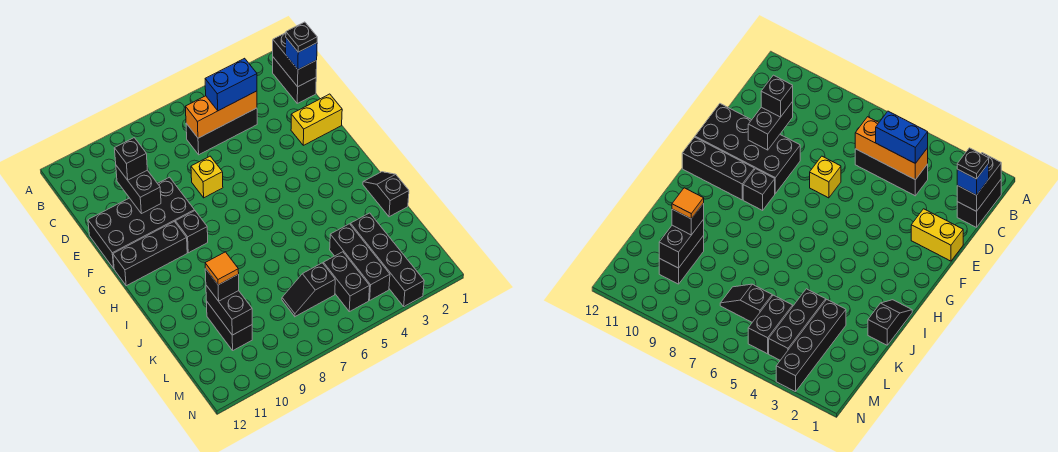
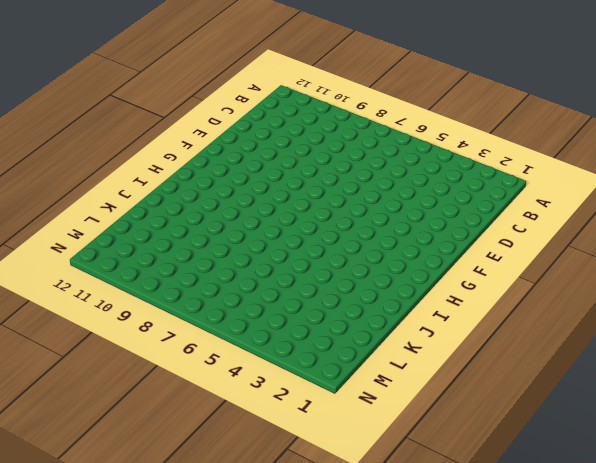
none -> black 1x2 brick [273,57,316,103]
none -> black 1x3 brick [186,108,257,155]
none -> yellow 1x2 brick [291,94,342,145]

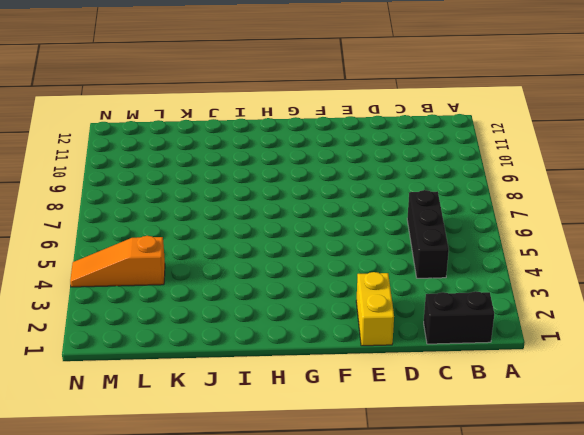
orange 1x3 slope [70,236,165,287] -> black 1x3 brick [330,224,390,300]
none -> yellow 1x1 brick [191,156,223,198]
none -> black 2x4 brick [88,177,194,268]
none -> black 1x1 brick [175,211,208,253]

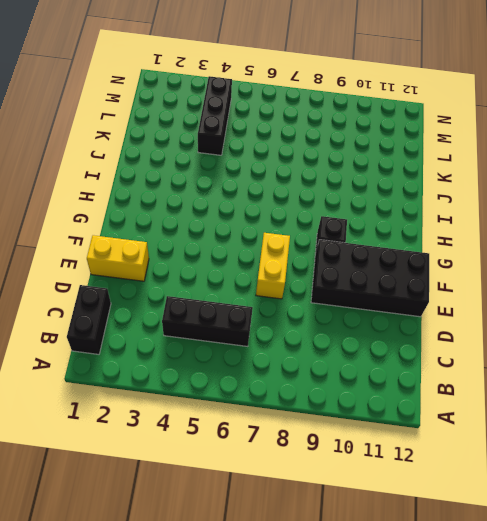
yellow 1x2 brick [256,233,290,299] -> yellow 1x1 brick [191,156,223,198]
none -> black 1x3 brick [113,222,187,286]
none -> black 1x2 slope [363,172,409,217]
none -> black 1x4 brick [351,213,424,306]

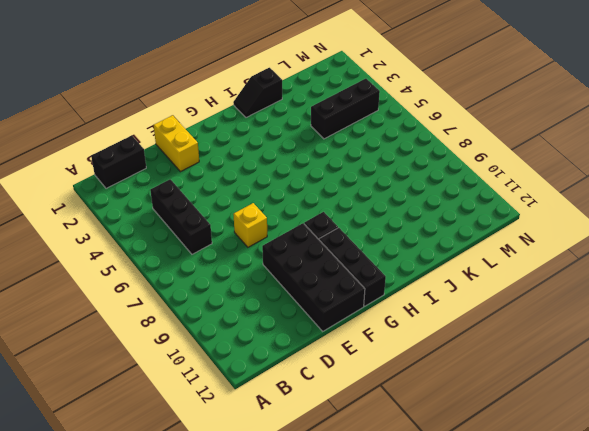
none -> black 1x4 brick [351,213,424,306]
none -> black 1x2 brick [206,301,252,350]
none -> black 1x2 brick [323,252,370,312]

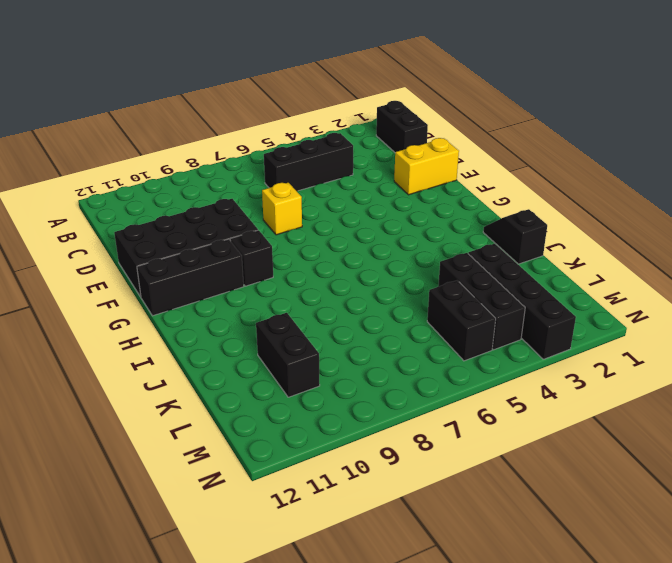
none -> black 1x2 slope [282,263,335,317]
none -> black 1x2 brick [273,33,317,87]
none -> orange 1x3 brick [185,91,257,138]

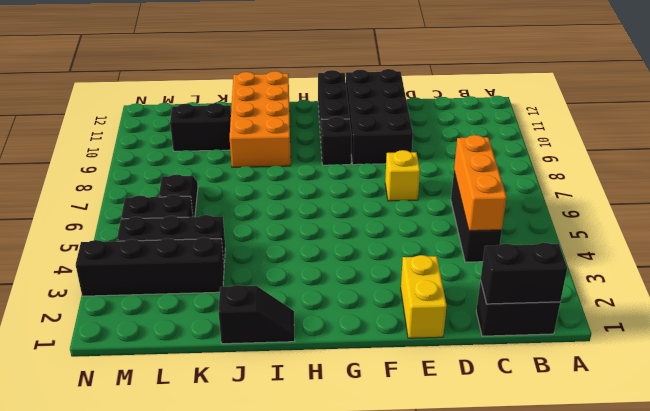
orange 2x4 brick [230,71,291,167] -> none
none -> black 1x2 brick [116,166,161,214]
none -> black 1x2 brick [206,285,252,335]
none -> blue 1x1 brick [286,38,317,69]

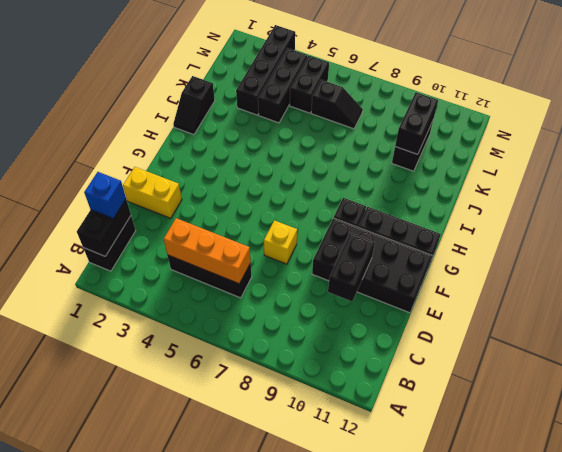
none -> blue 1x2 brick [205,58,257,111]
none -> black 1x1 brick [114,138,147,180]
none -> black 1x1 brick [205,269,239,301]

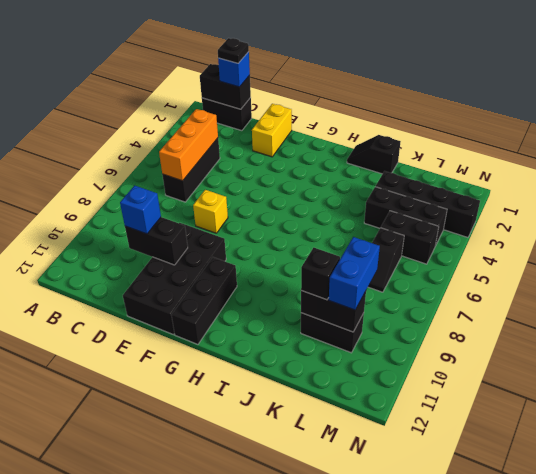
blue 1x1 brick [120,185,161,234] -> black 1x1 brick [114,138,147,180]
blue 1x2 brick [329,237,380,310] -> blue 1x2 brick moved to [205,58,257,111]
none -> black 1x1 brick [175,211,208,253]
none -> orange 1x1 tile [205,252,239,285]

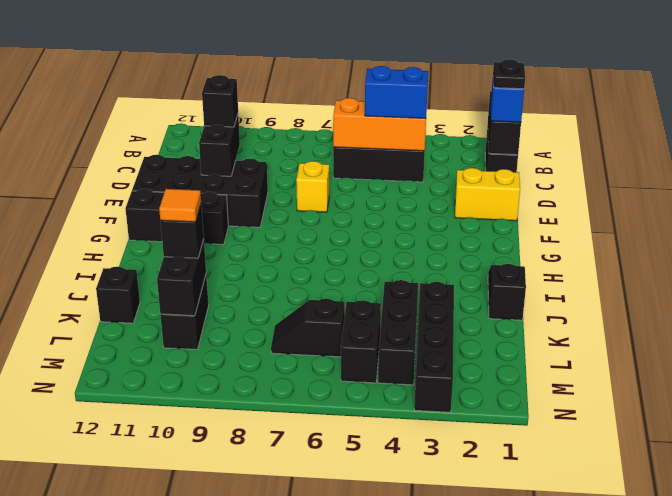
black 1x1 brick [96,267,140,323] -> black 1x1 brick moved to [175,211,208,253]

